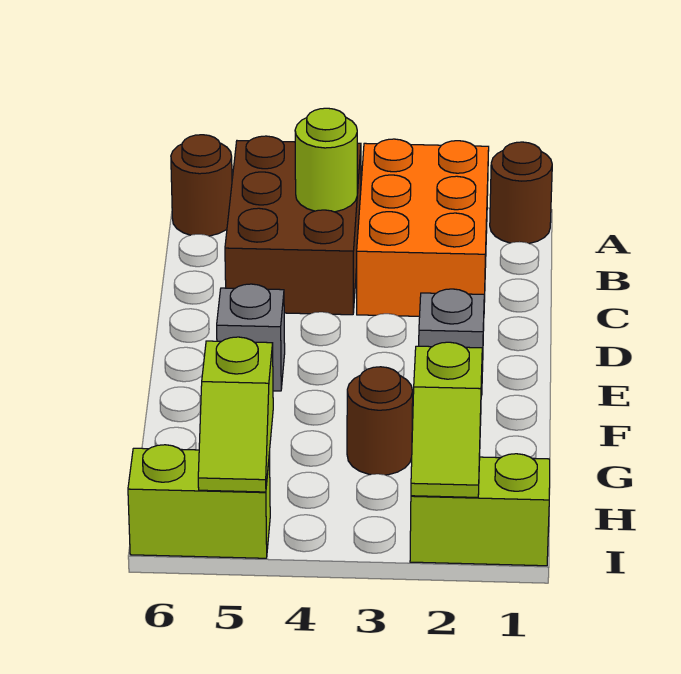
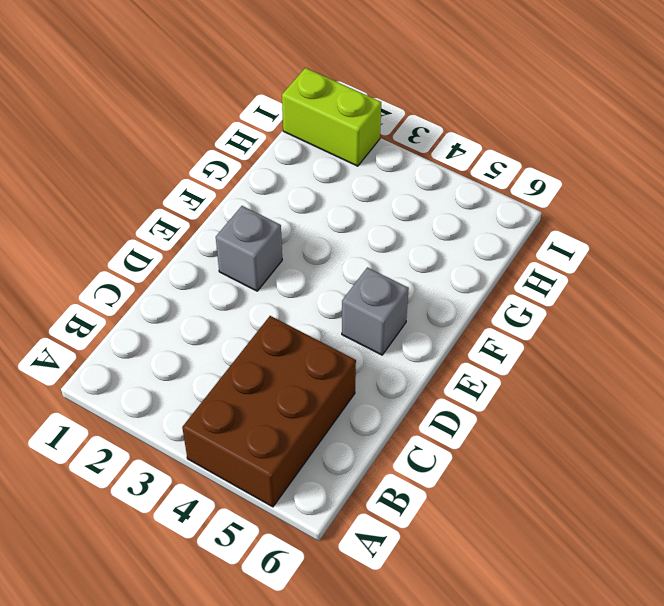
none -> brown 1x1 round brick [490,142,552,244]
none -> orange 2x3 brick [357,139,489,316]
none -> brown 1x1 round brick [171,135,232,236]

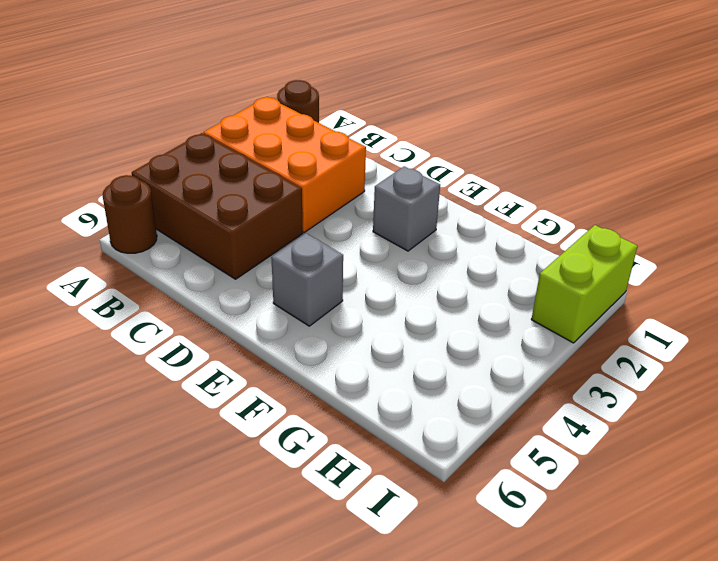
none -> brown 1x1 round brick [347,367,413,475]
none -> lime 1x2 brick [128,445,270,558]
none -> lime 1x1 round brick [295,108,357,212]

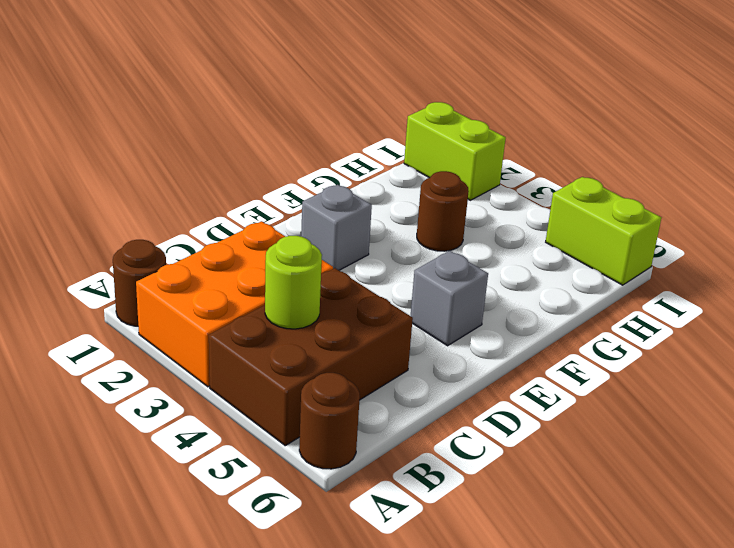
none -> lime 1x2 slope [411,342,482,497]
none -> lime 1x2 slope [198,337,273,492]

